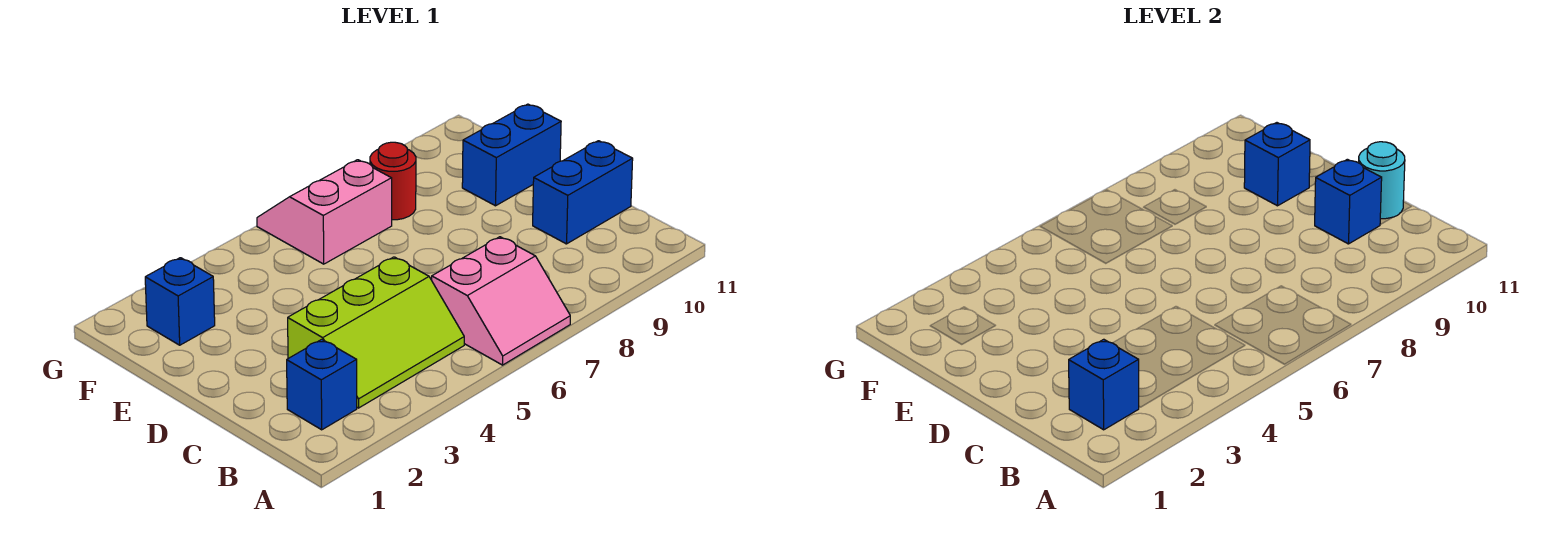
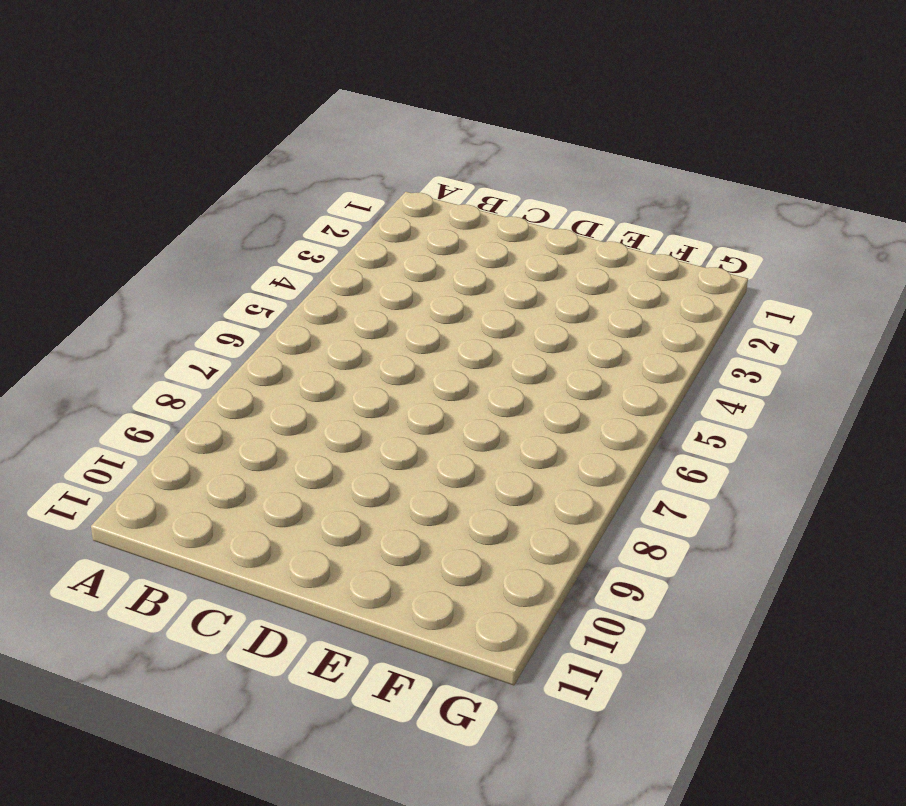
none -> pink 2x2 slope [432,237,570,365]
none -> blue 1x1 brick [287,339,357,430]
none -> lime 2x3 slope [288,257,464,408]

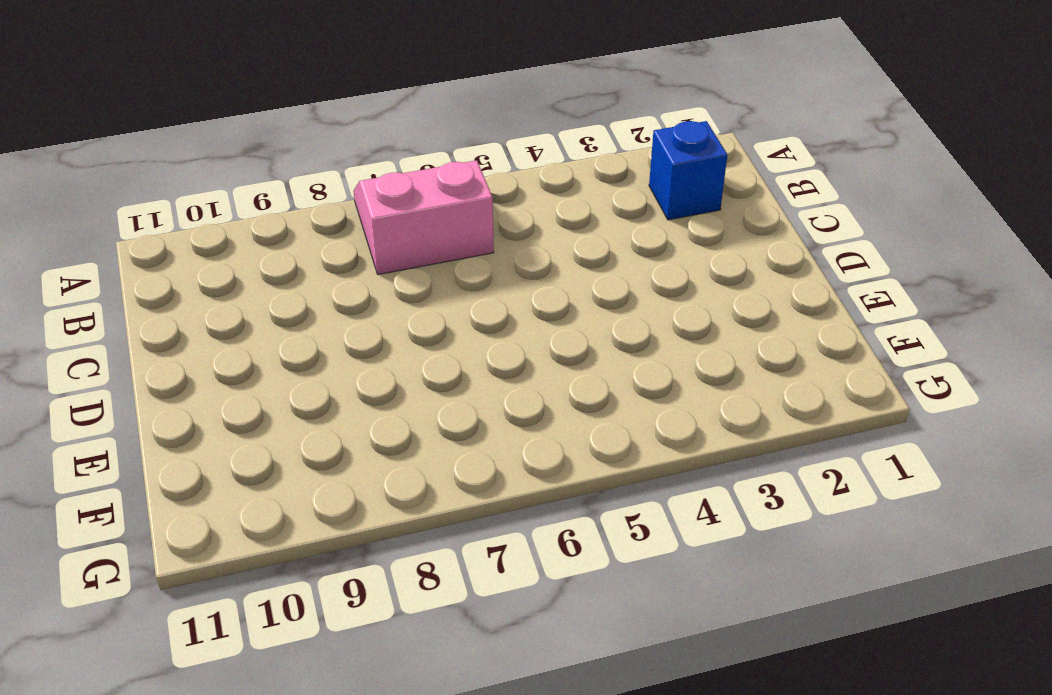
none -> lime 2x3 slope [288,257,464,408]
none -> blue 1x2 brick [533,141,633,244]
none -> blue 1x2 brick [462,104,561,206]

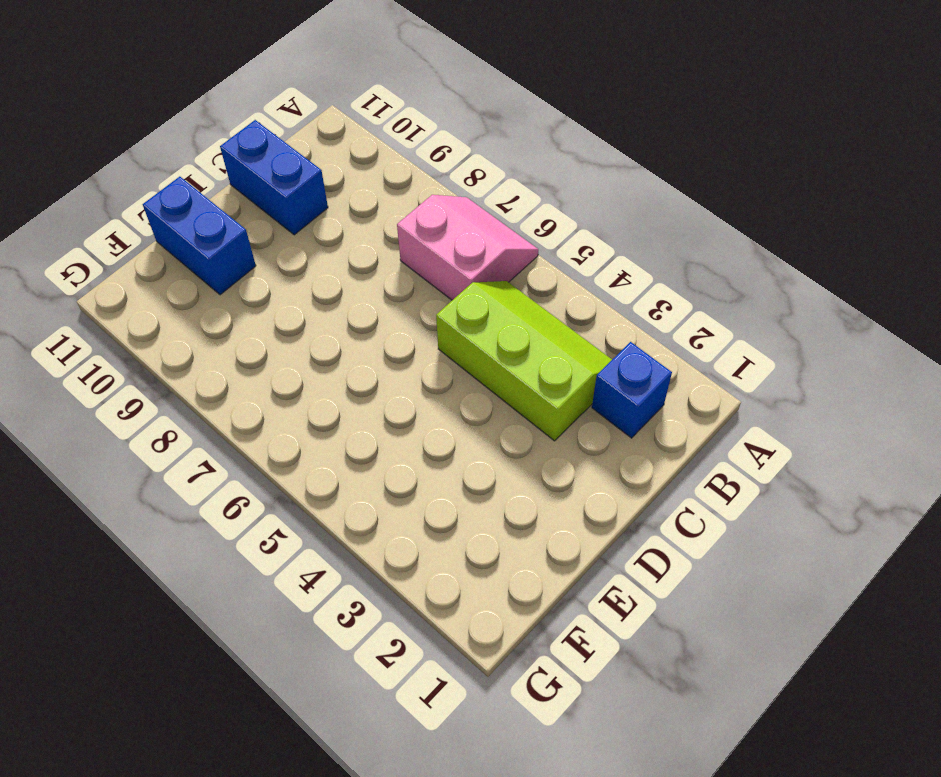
none -> blue 1x1 brick [145,258,215,345]
none -> pink 2x2 slope [257,160,392,264]
none -> red 1x1 round brick [370,142,416,220]

